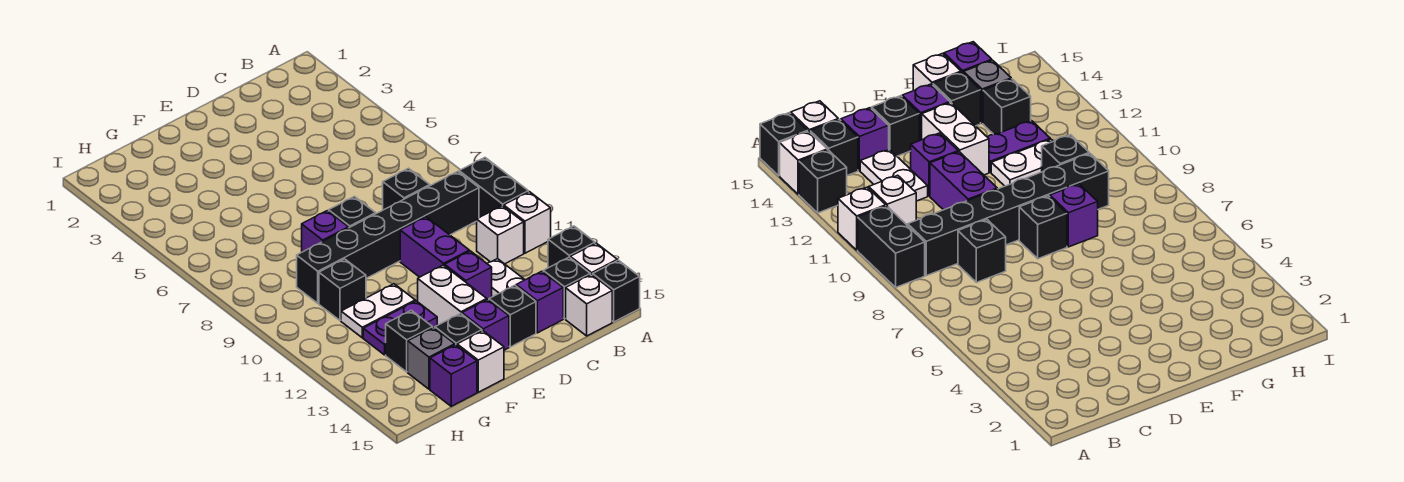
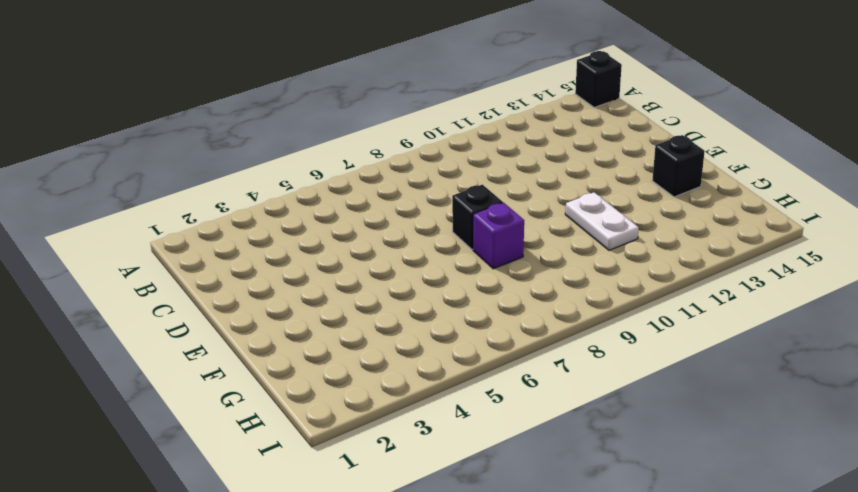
none -> black 1x2 brick [459,158,528,218]
none -> white 1x1 brick [504,192,551,253]
none -> black 1x1 brick [548,226,595,268]

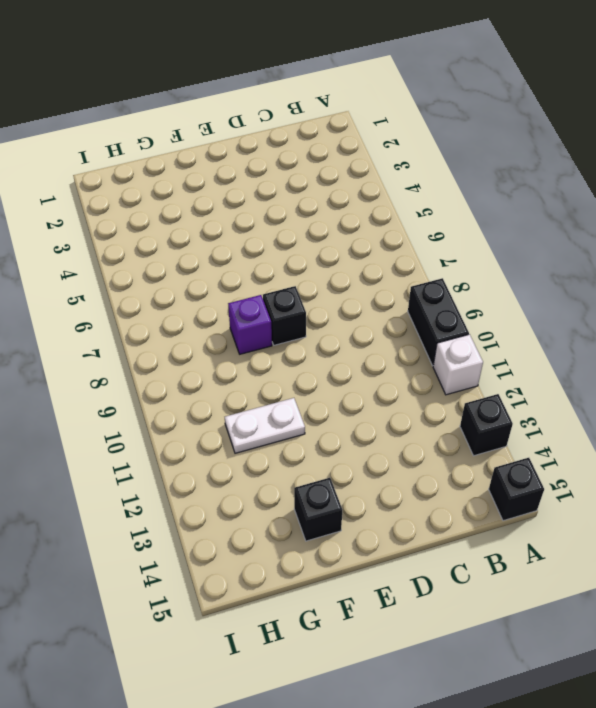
none -> white 1x1 brick [570,243,617,275]
none -> black 1x6 brick [297,172,479,303]
none -> white 1x1 brick [477,206,524,264]

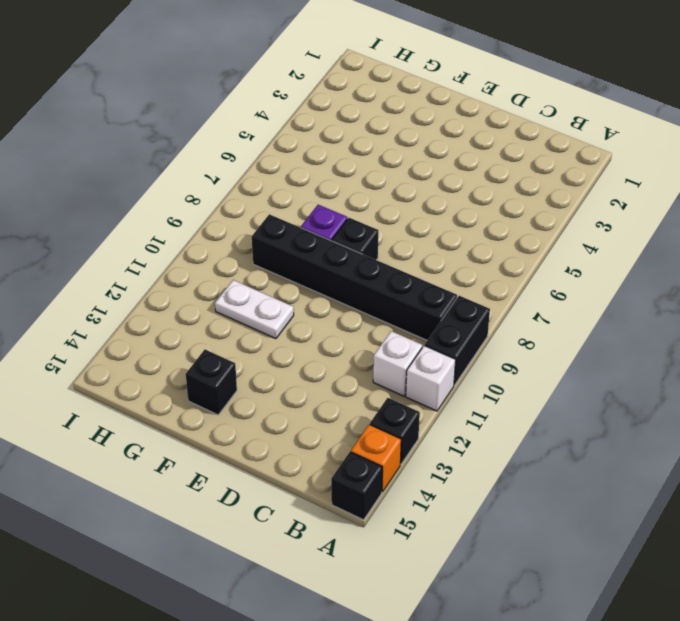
orange 1x1 brick [351,425,401,492] -> white 1x1 brick [570,243,617,275]
none -> black 1x1 brick [543,257,590,319]
none -> white 1x1 brick [566,274,612,336]
none -> black 1x1 brick [383,168,430,210]

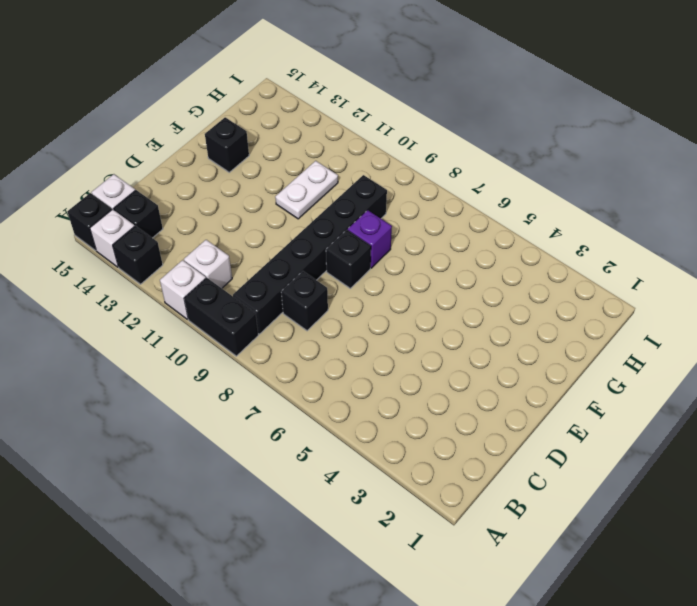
none -> white 1x2 plate [487,259,525,297]
none -> purple 1x1 brick [516,271,563,333]
none -> purple 1x2 brick [400,217,469,277]

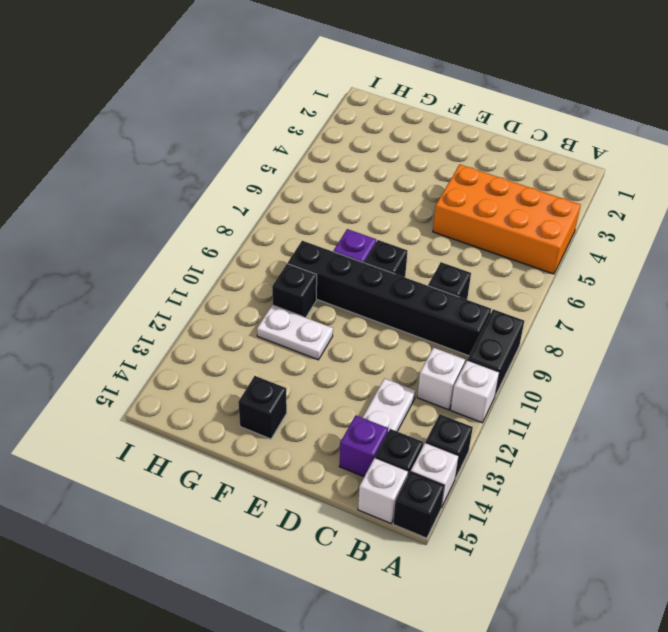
orange 2x4 brick [433,164,581,274] -> none
none -> purple 1x2 brick [400,217,469,277]
none -> purple 1x1 brick [445,251,492,300]
none -> black 1x1 brick [489,285,536,347]

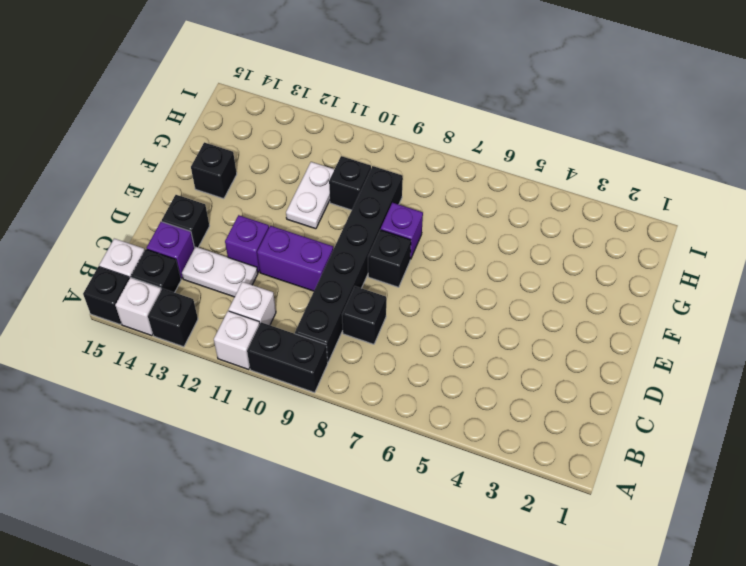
none -> white 1x2 brick [417,265,487,325]
none -> purple 1x1 brick [462,299,509,350]
none -> purple 1x2 plate [363,301,437,355]

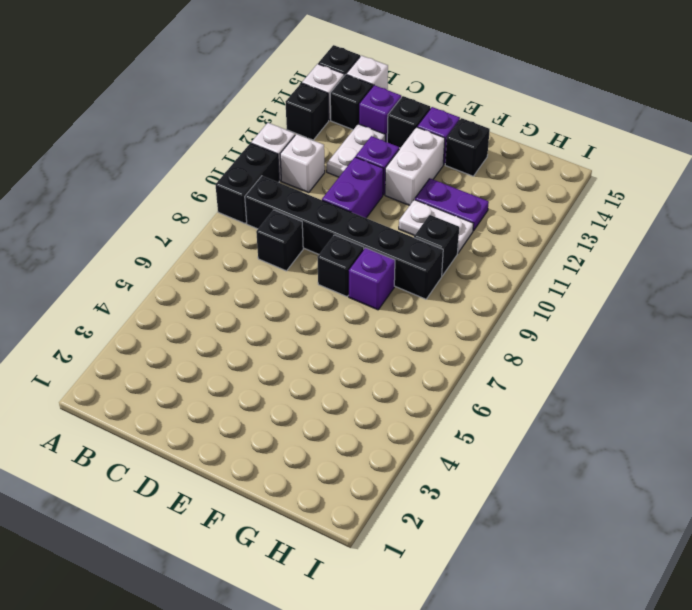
none -> white 1x1 brick [457,331,504,392]
none -> black 1x1 brick [386,310,433,372]
none -> grey 1x1 brick [408,328,455,389]

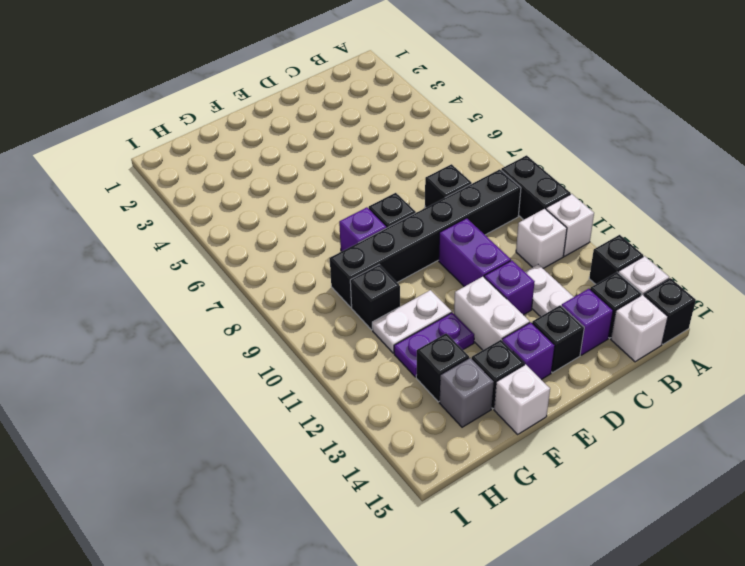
none -> purple 1x1 brick [430,345,477,406]

